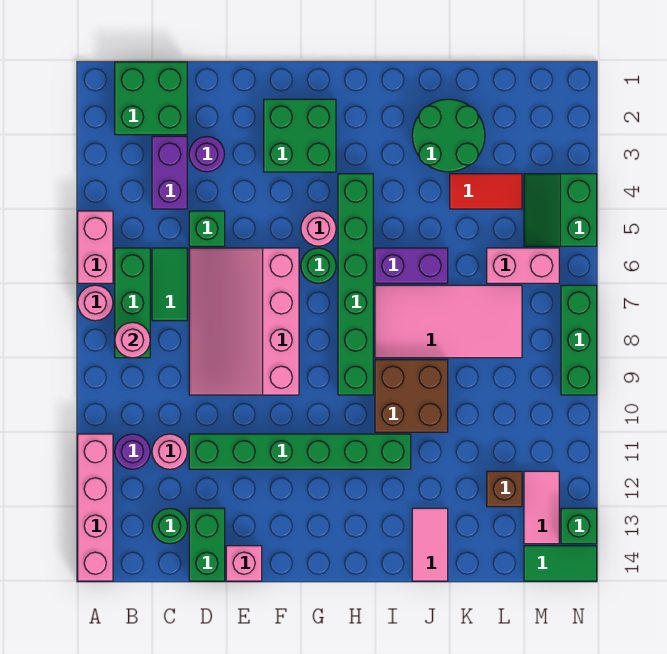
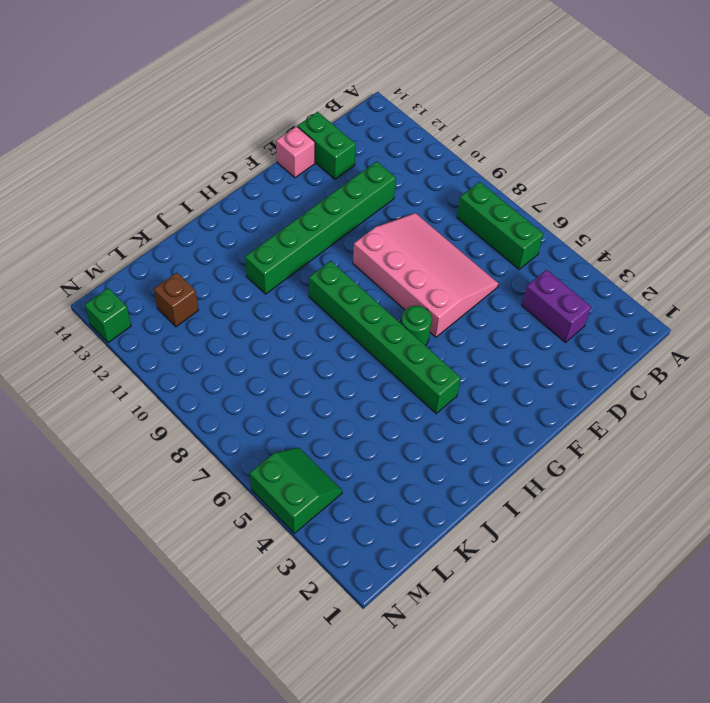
none -> pink 1x2 brick [78,211,113,283]
none -> pink 1x1 round brick [78,285,113,321]
none -> pink 1x4 brick [78,434,113,581]
none -> green 2x2 brick [115,62,187,135]

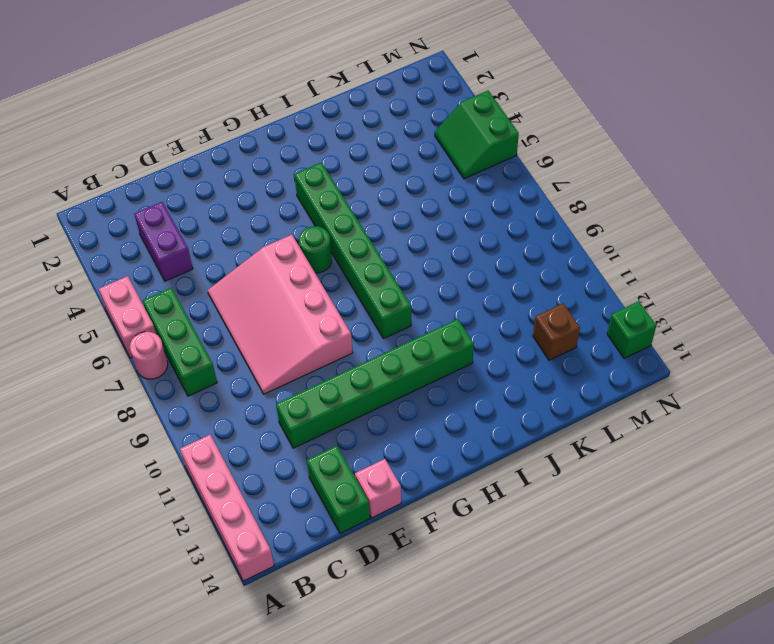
none -> green 2x2 brick [115,62,187,135]
none -> purple 1x1 round brick [115,434,150,469]
none -> green 1x2 tile [152,248,187,321]
none -> pink 1x1 round brick [152,434,187,469]

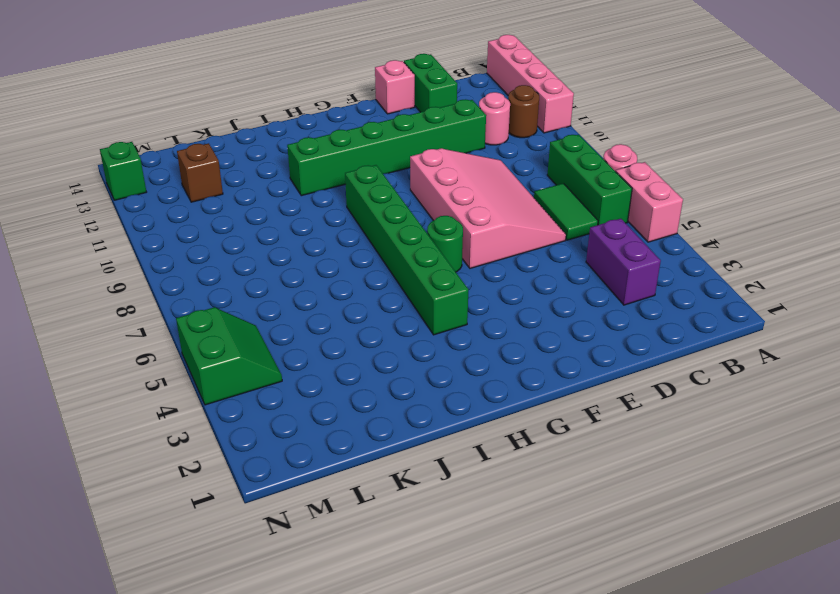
brown 1x1 round brick [508,85,539,138] -> purple 1x1 round brick [115,434,150,469]
none -> green 2x2 brick [115,62,187,135]
none -> green 1x1 round brick [152,508,187,544]
none -> purple 1x1 round brick [189,137,225,172]
none -> green 1x1 brick [189,211,225,246]

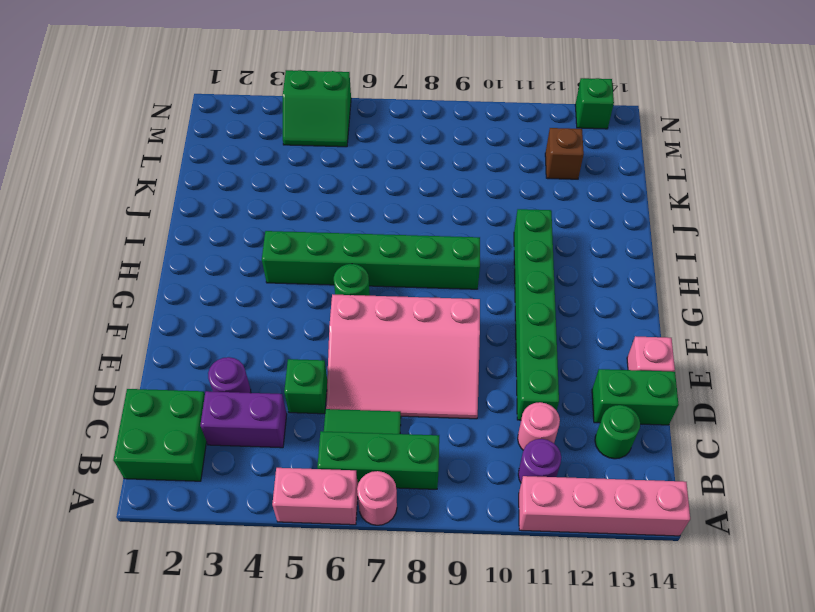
none -> green 2x2 brick [264,99,336,172]
none -> pink 1x1 round brick [301,211,336,246]
none -> purple 1x2 brick [375,248,448,283]
none -> pink 2x4 tile [375,285,522,358]

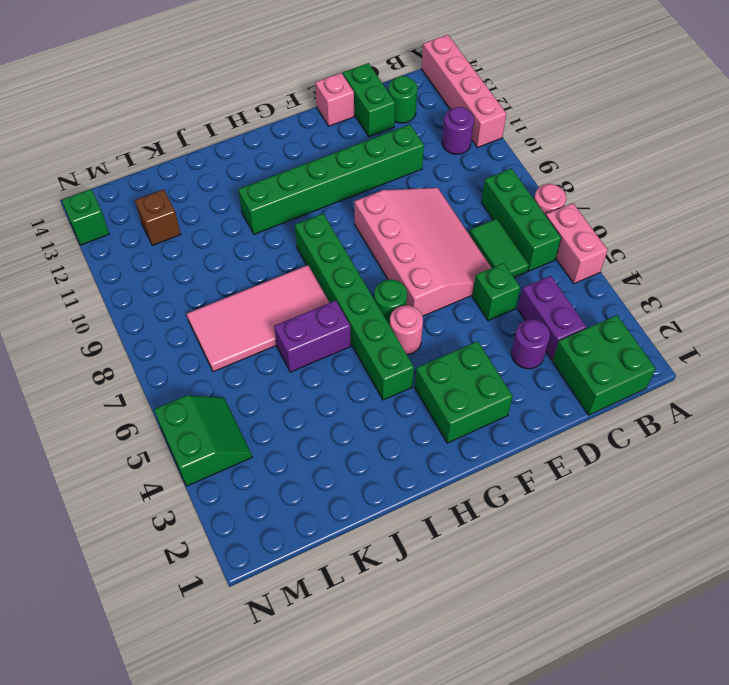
none -> pink 1x1 round brick [152,434,187,469]
none -> brown 2x2 brick [375,360,448,432]
none -> green 2x2 round brick [412,99,485,172]
none -> pink 1x2 tile [412,508,448,581]

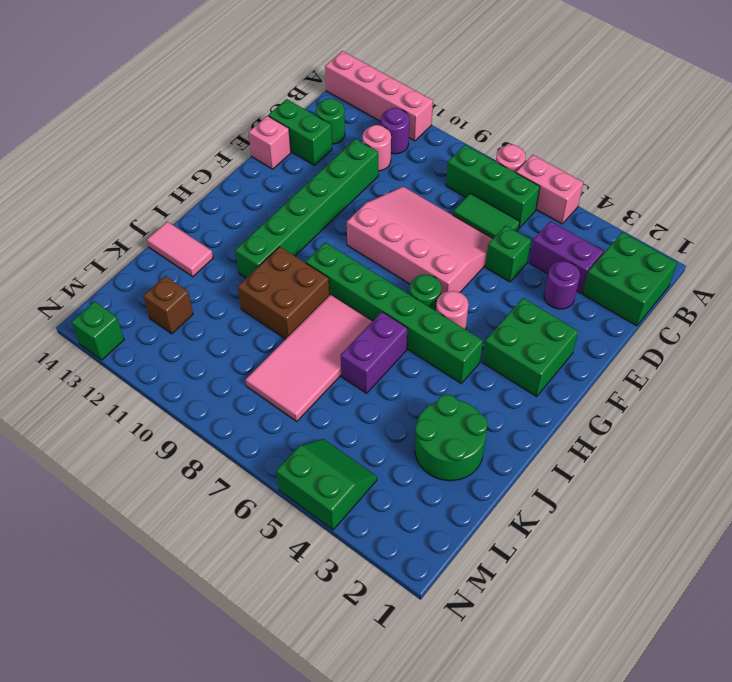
none -> red 1x2 tile [450,174,522,209]
none -> pink 1x2 brick [487,248,559,283]
none -> pink 1x2 tile [524,471,559,544]
none -> green 1x2 tile [524,546,597,581]

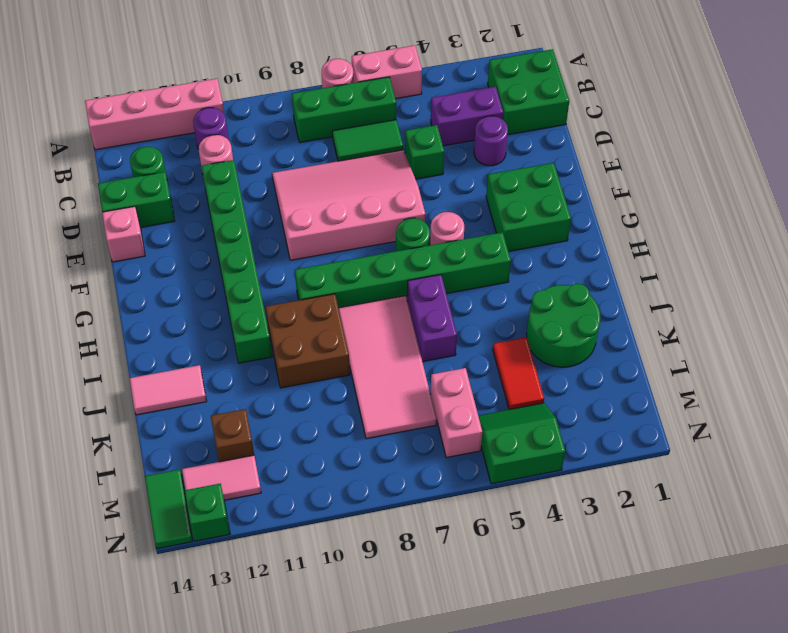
none -> green 1x3 brick [561,285,597,395]
none -> pink 1x1 round brick [115,322,150,358]

